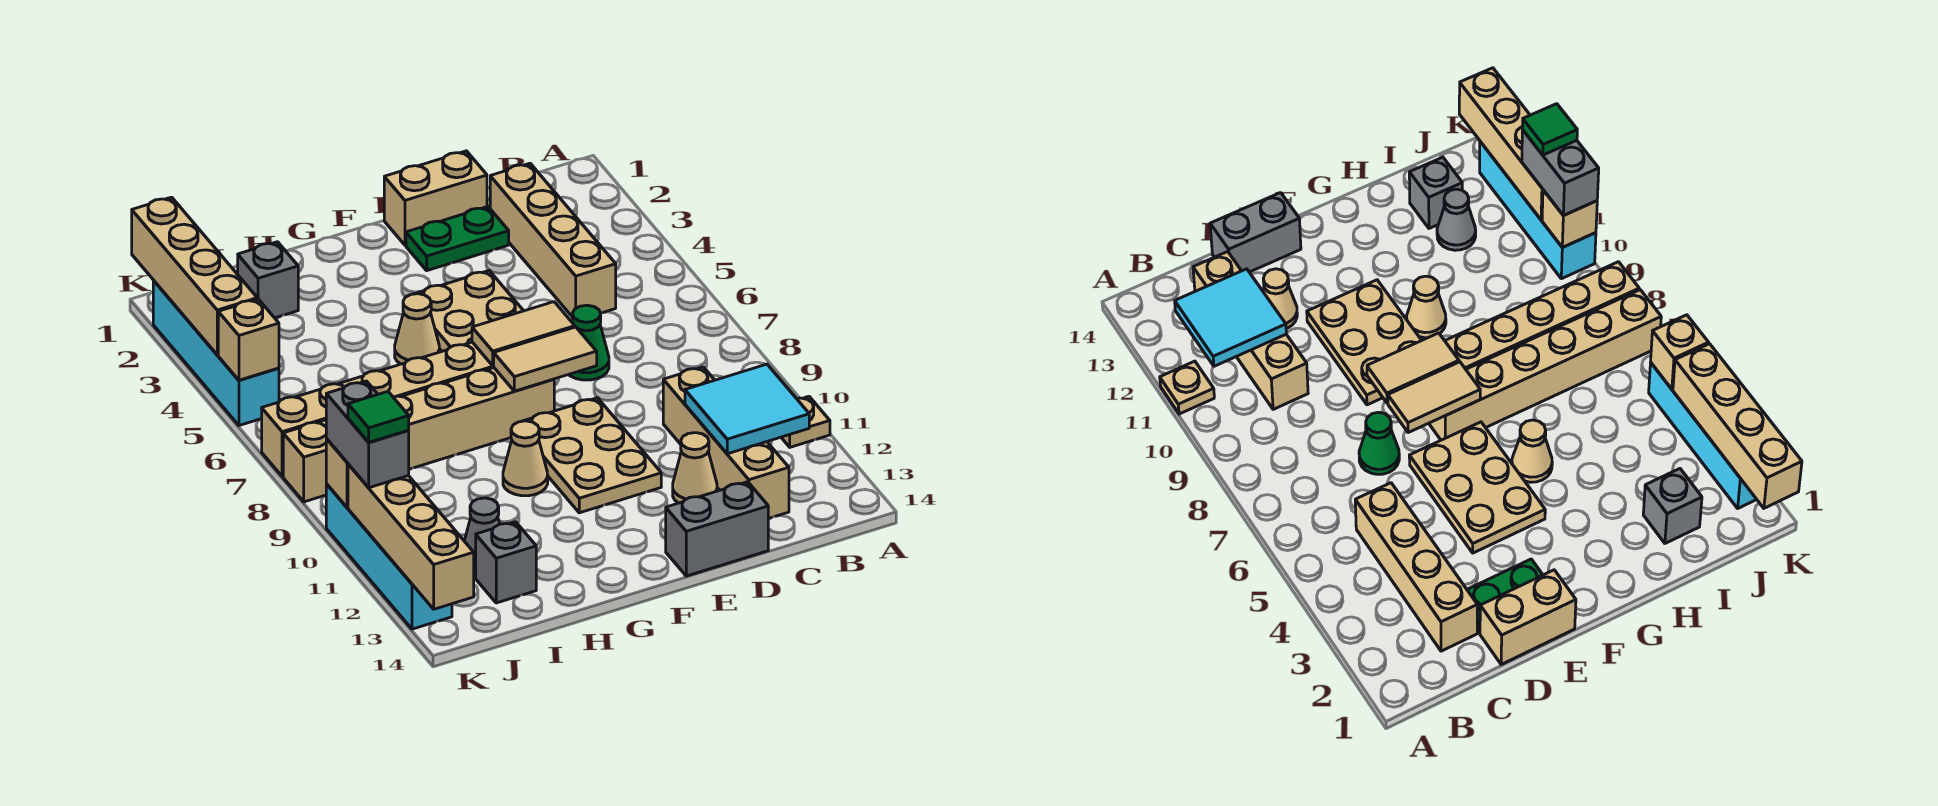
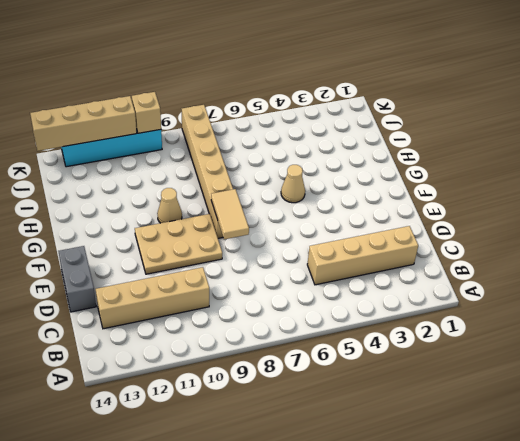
none -> tan 1x1 plate [781,396,830,447]
none -> tan 1x2 brick [384,151,487,245]
none -> green 1x2 plate [406,207,509,271]

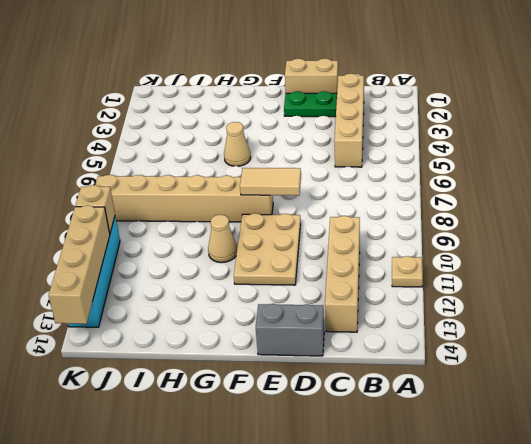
none -> green 1x1 cone [569,305,609,380]
none -> tan 1x1 cone [673,433,717,503]
none -> tan 2x3 plate [415,271,523,351]

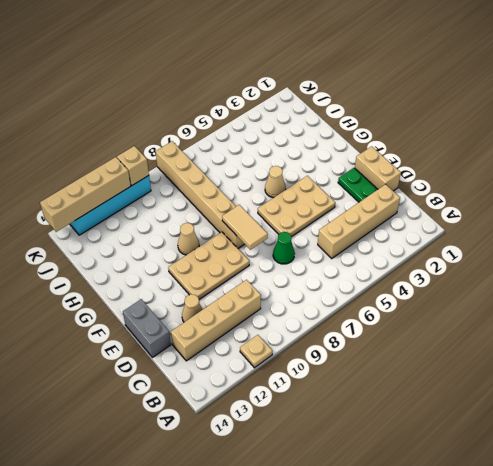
none -> tan 1x6 brick [262,342,494,476]
none -> grey 1x1 brick [238,242,298,318]
none -> grey 1x1 cone [464,498,500,572]

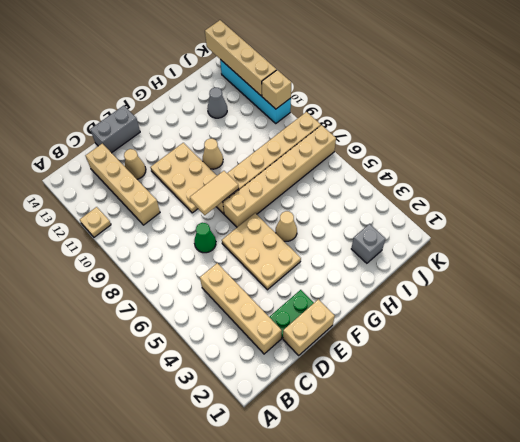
none -> grey 1x1 brick [476,522,536,603]
none -> cyan 1x4 brick [153,281,279,425]
none -> cyan 2x2 tile [685,364,809,454]

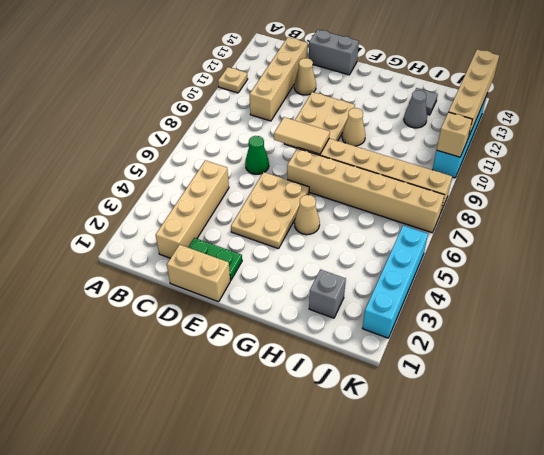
grey 1x1 tile [409,88,438,115] -> grey 1x1 brick [476,522,536,603]
none -> cyan 2x2 tile [685,364,809,454]
none -> tan 1x2 tile [472,302,575,366]
none -> tan 1x4 brick [132,197,257,355]

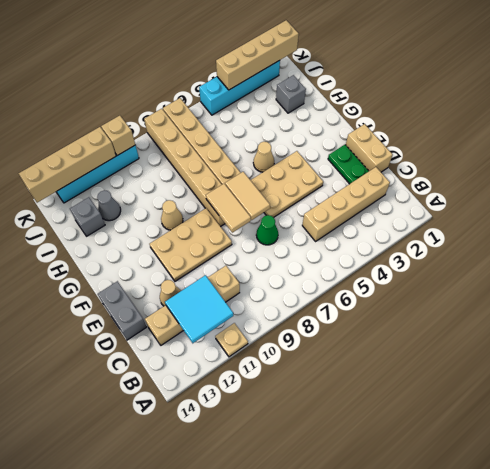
none -> tan 1x1 brick [218,299,279,380]
none -> grey 1x2 brick [326,381,409,488]
none -> green 1x1 tile [348,392,409,442]

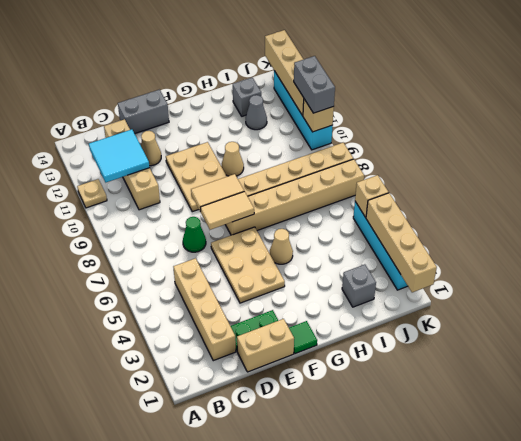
green 1x1 tile [289,321,317,354] -> green 1x1 tile moved to [348,392,409,442]

